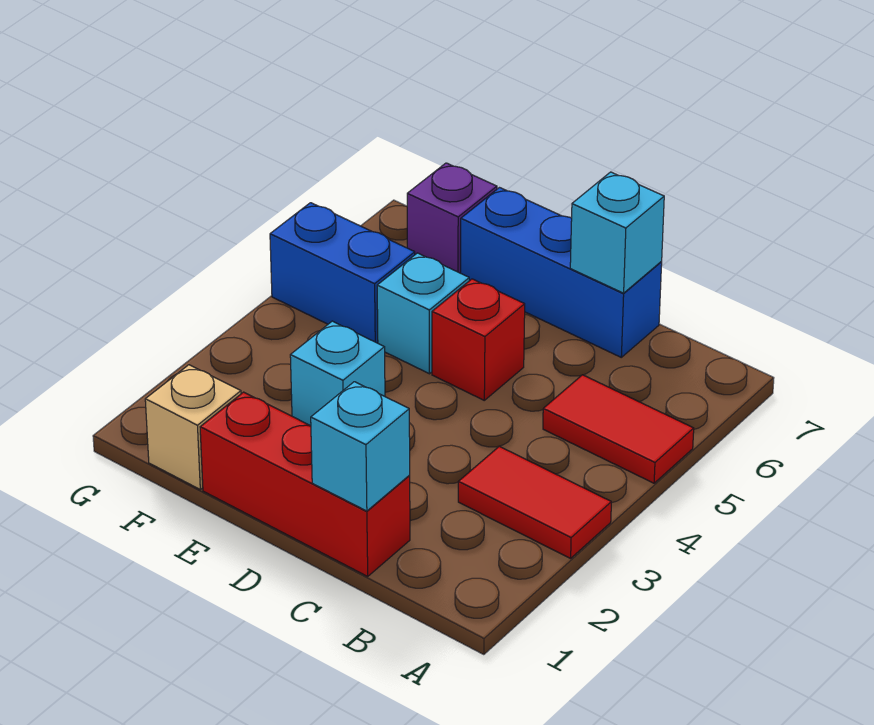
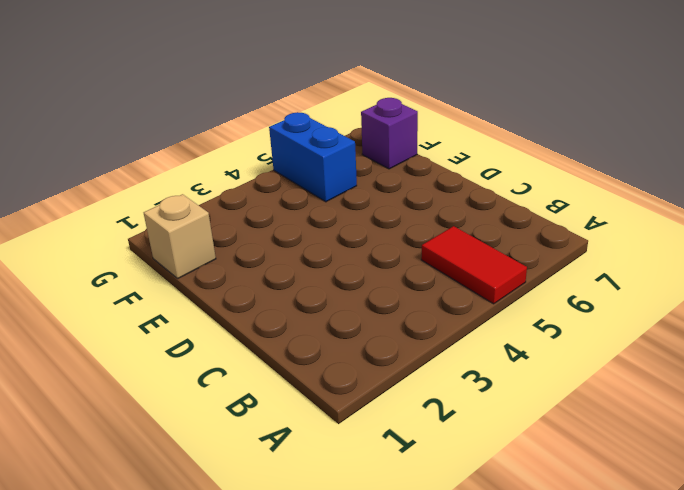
none -> red 1x2 tile [458,446,611,558]
none -> red 1x3 brick [200,392,410,576]
none -> blue 1x3 brick [461,188,662,357]

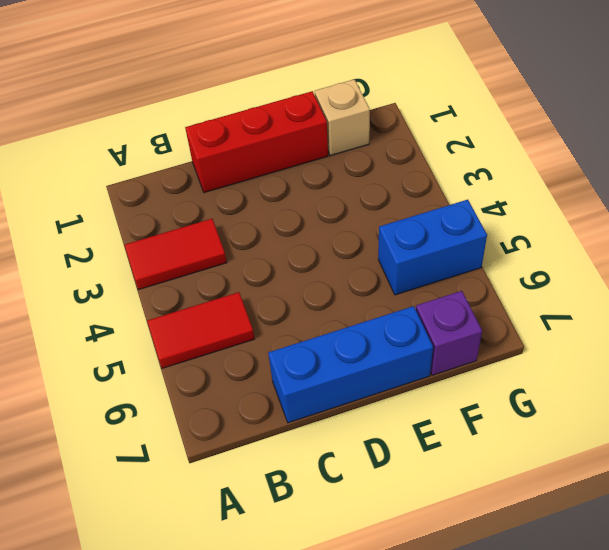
none -> red 1x1 brick [432,279,525,400]
none -> cyan 1x1 brick [290,321,385,426]
none -> cyan 1x1 brick [377,253,469,374]

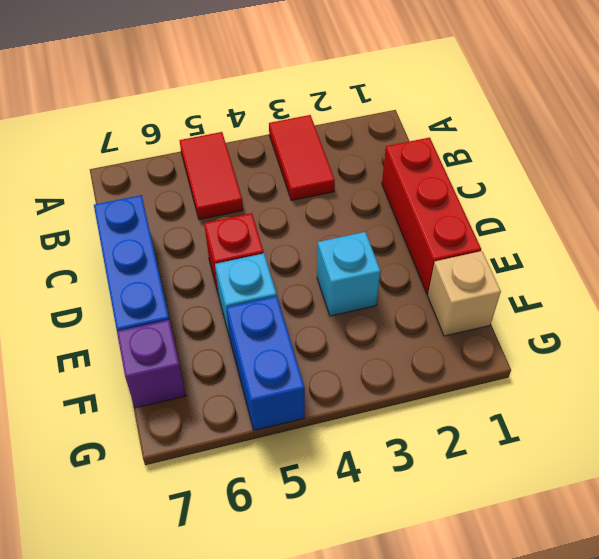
none -> cyan 1x1 brick [311,382,410,511]
none -> cyan 1x1 brick [570,172,664,293]

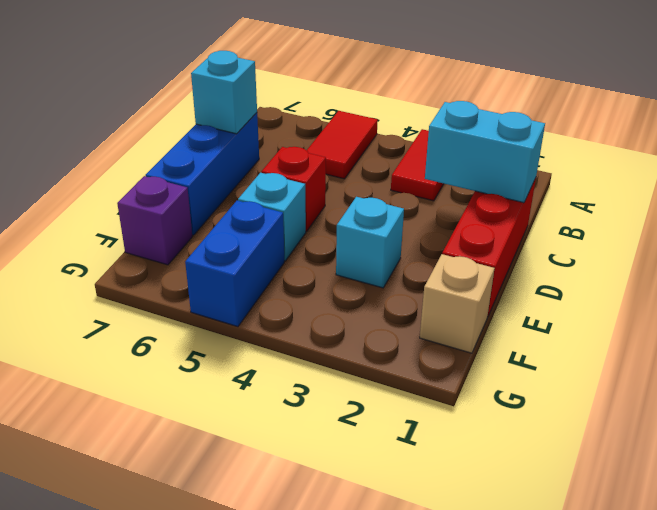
cyan 1x2 brick [425,101,545,203] -> cyan 1x1 brick [311,382,410,511]

